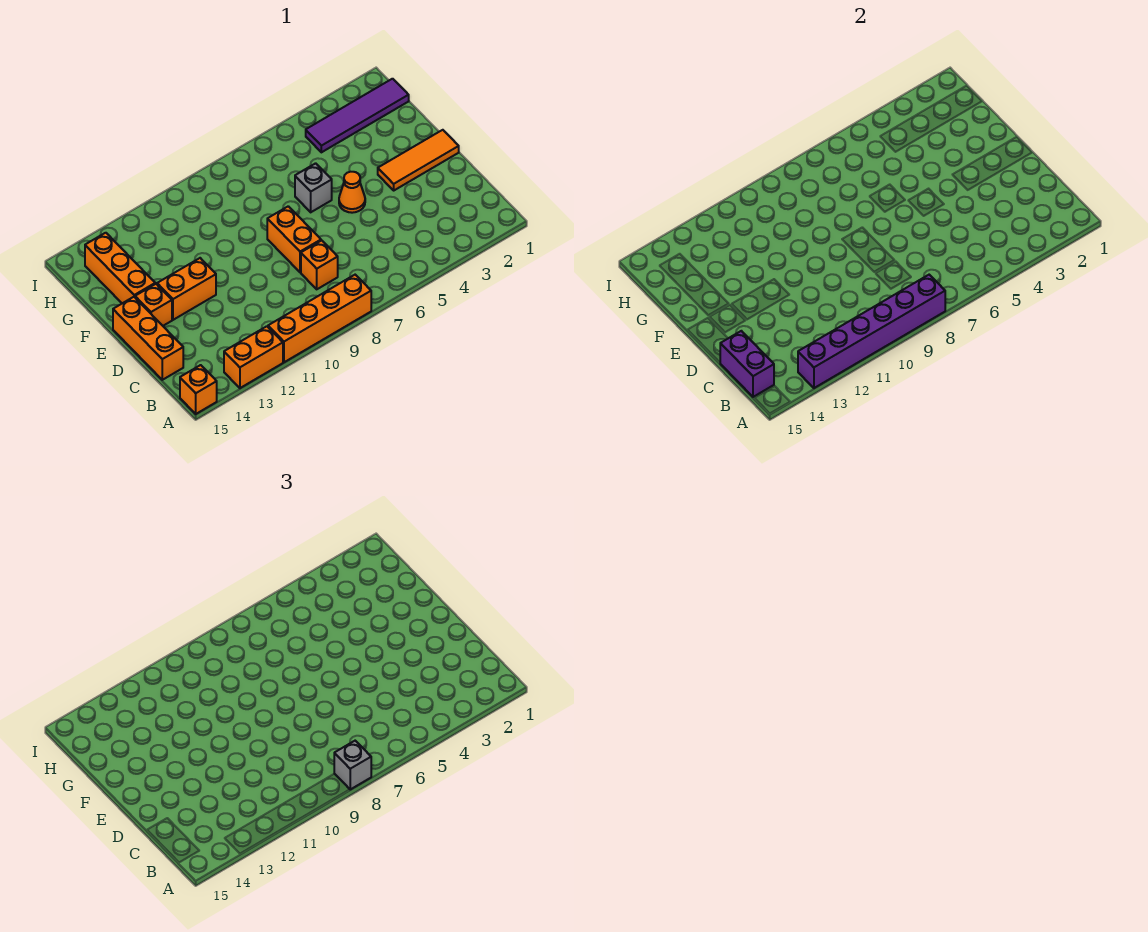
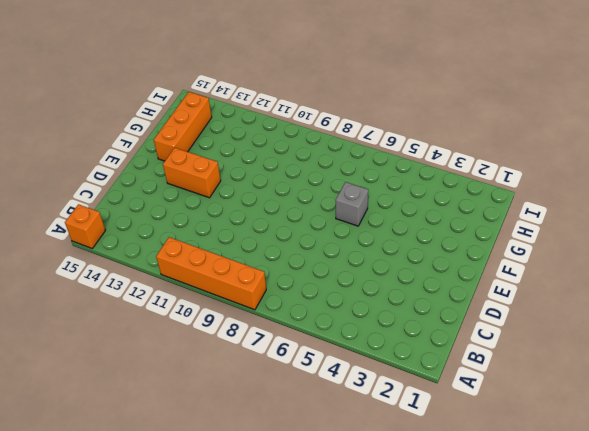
none -> orange 1x2 brick [224,326,283,388]
none -> orange 1x1 brick [301,240,338,289]
none -> orange 1x3 brick [113,297,183,380]

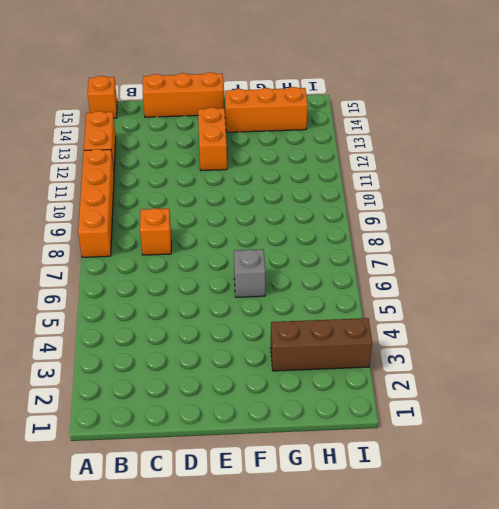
brown 1x3 brick [271,318,372,371] -> purple 1x4 tile [306,79,409,152]
none -> orange 1x2 brick [267,206,321,272]
none -> orange 1x3 tile [378,130,459,190]
none -> orange 1x1 cone [339,172,365,213]

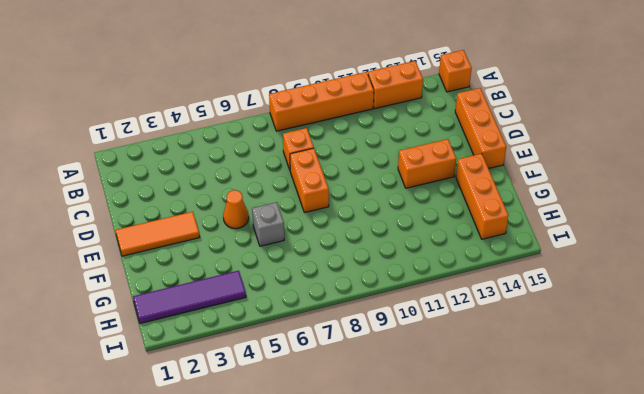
none -> orange 1x1 brick [135,284,172,326]
none -> purple 1x6 brick [798,275,945,388]
none -> purple 1x2 brick [720,331,774,397]

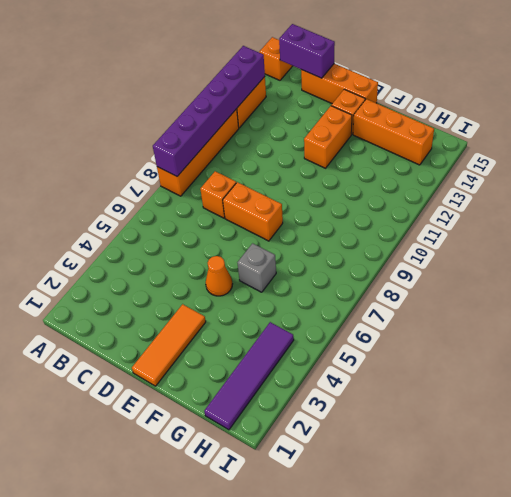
none -> grey 1x1 brick [334,741,371,789]

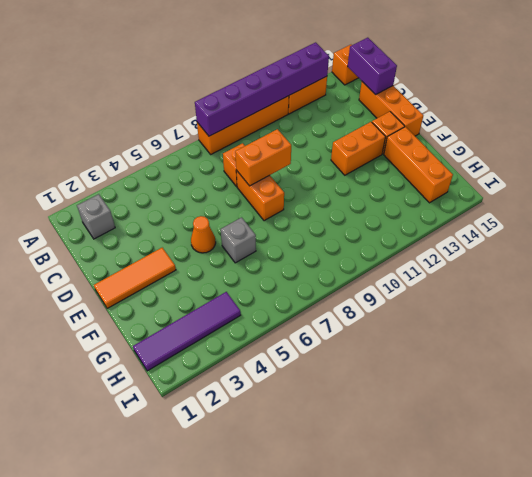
grey 1x1 brick [77,194,115,239] -> grey 1x1 brick moved to [334,741,371,789]
orange 1x2 brick [235,129,291,186] -> none

